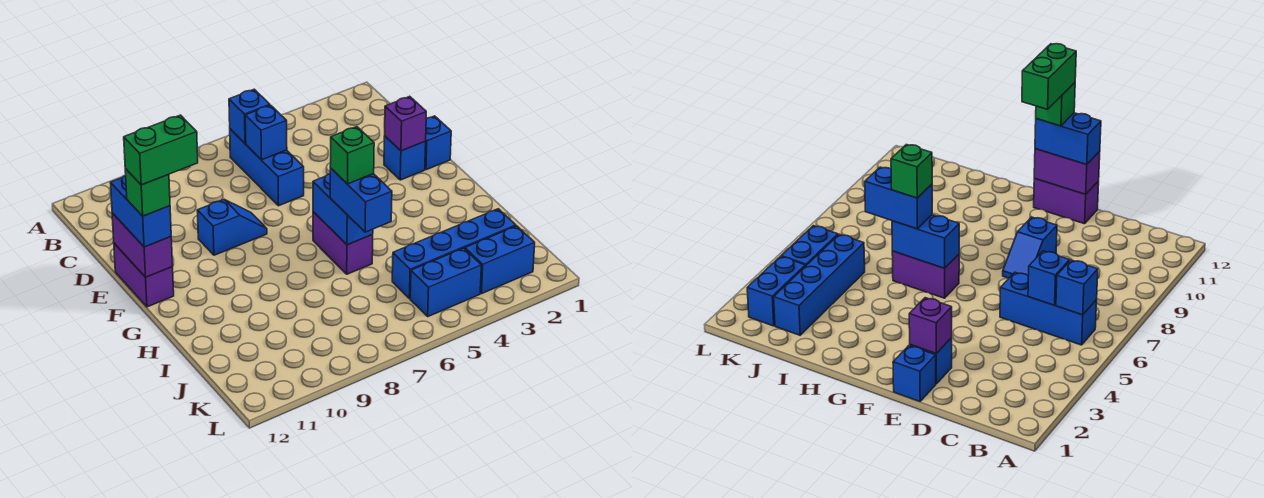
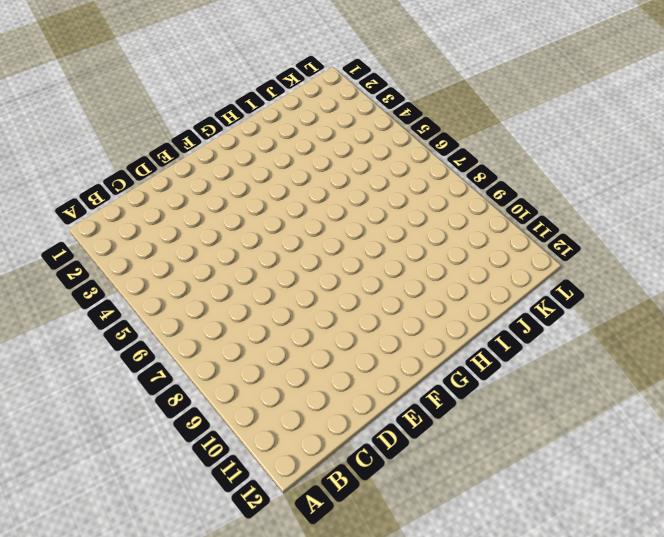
none -> blue 1x3 brick [230,129,304,206]
none -> blue 1x1 brick [425,116,451,170]
none -> blue 1x1 brick [384,136,426,180]

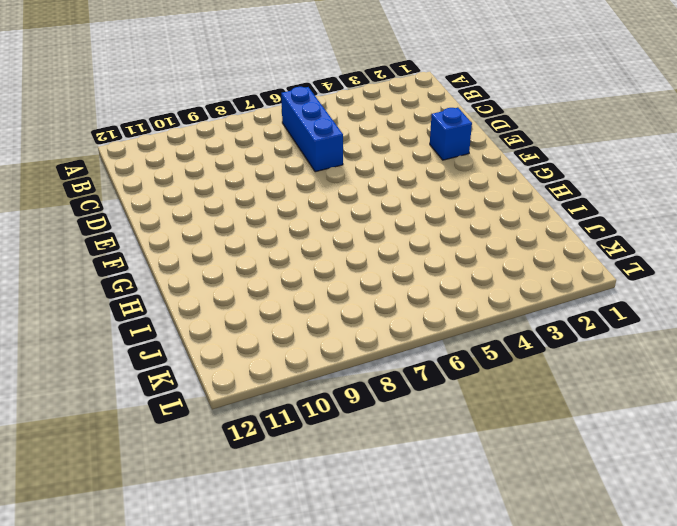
none -> blue 1x1 brick [425,116,451,170]
none -> blue 1x2 slope [197,200,267,255]
none -> purple 1x2 brick [114,243,174,307]

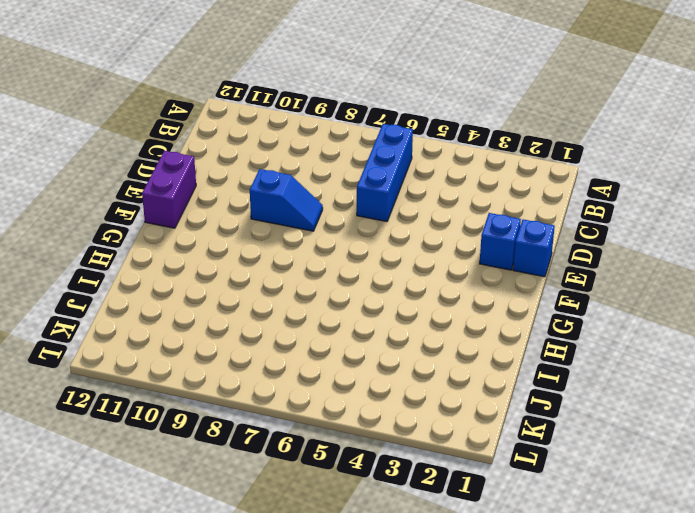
none -> purple 1x2 brick [313,212,373,274]
none -> blue 1x4 brick [392,209,516,299]
none -> blue 1x2 brick [465,226,535,294]

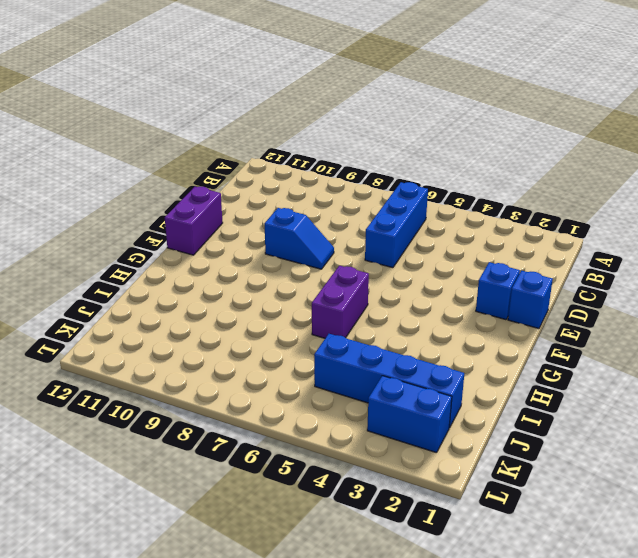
none -> blue 1x2 brick [410,248,481,316]
none -> blue 1x1 brick [229,89,270,143]
none -> blue 1x1 brick [245,105,287,160]

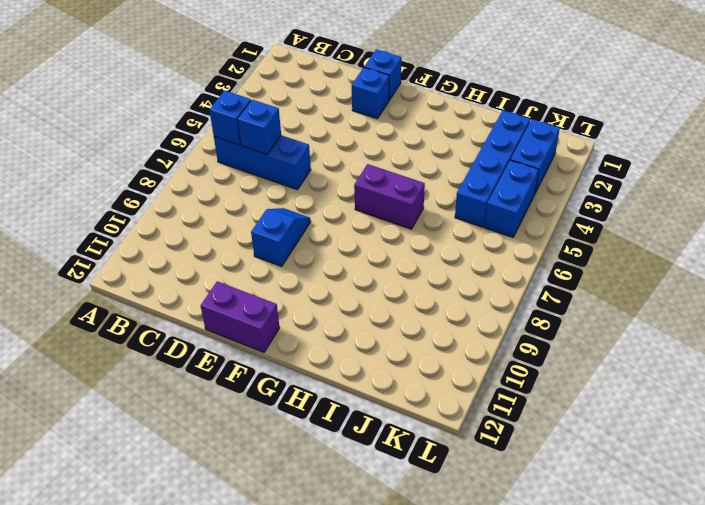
none -> purple 1x1 brick [385,96,426,151]
none -> purple 1x2 brick [112,213,173,277]
none -> blue 1x2 brick [313,174,373,245]

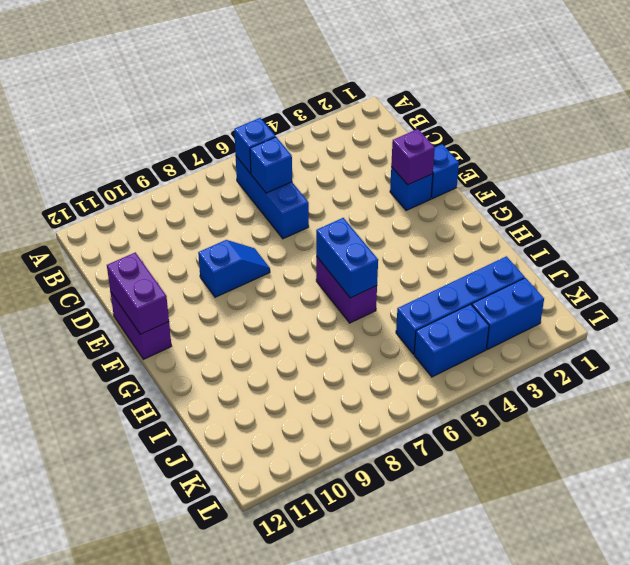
none -> blue 1x2 brick [110,175,171,247]
none -> blue 1x2 brick [330,168,392,232]
none -> green 1x1 brick [125,169,170,216]

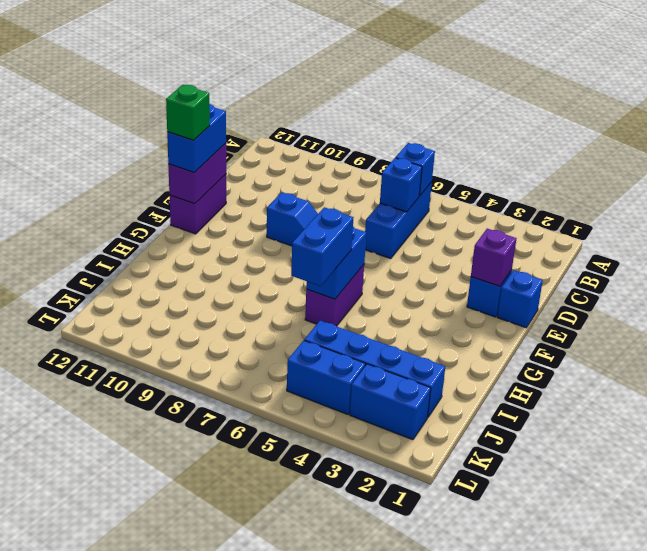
none -> green 1x1 brick [330,127,374,184]
none -> green 1x2 brick [124,115,198,185]

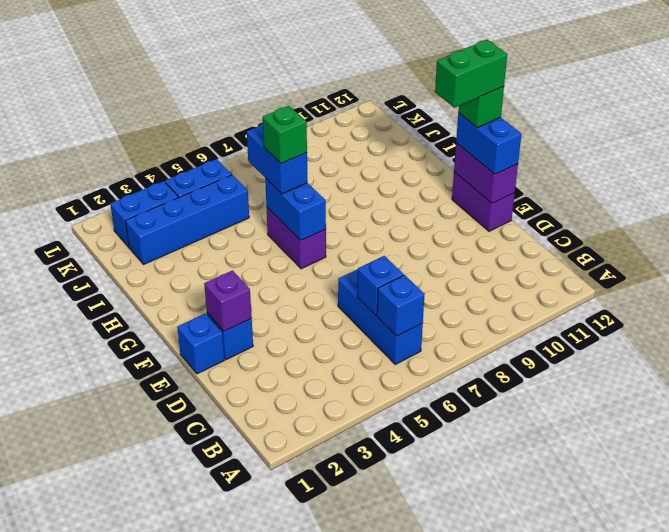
none -> blue 1x2 slope [197,200,267,255]

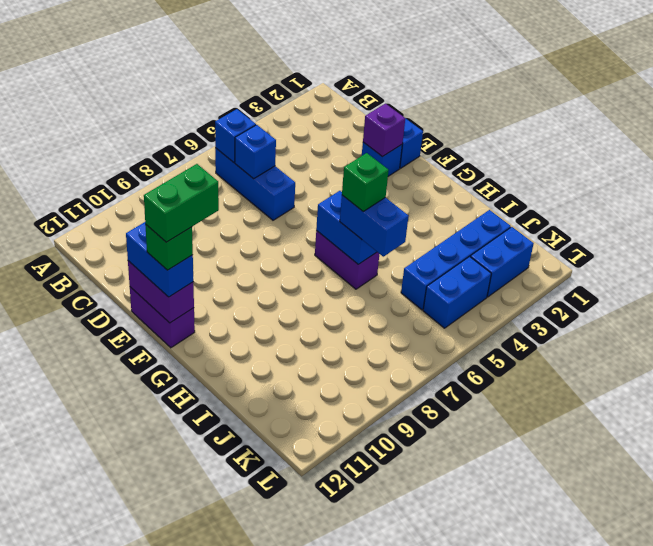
none -> blue 1x2 slope [197,200,267,255]

